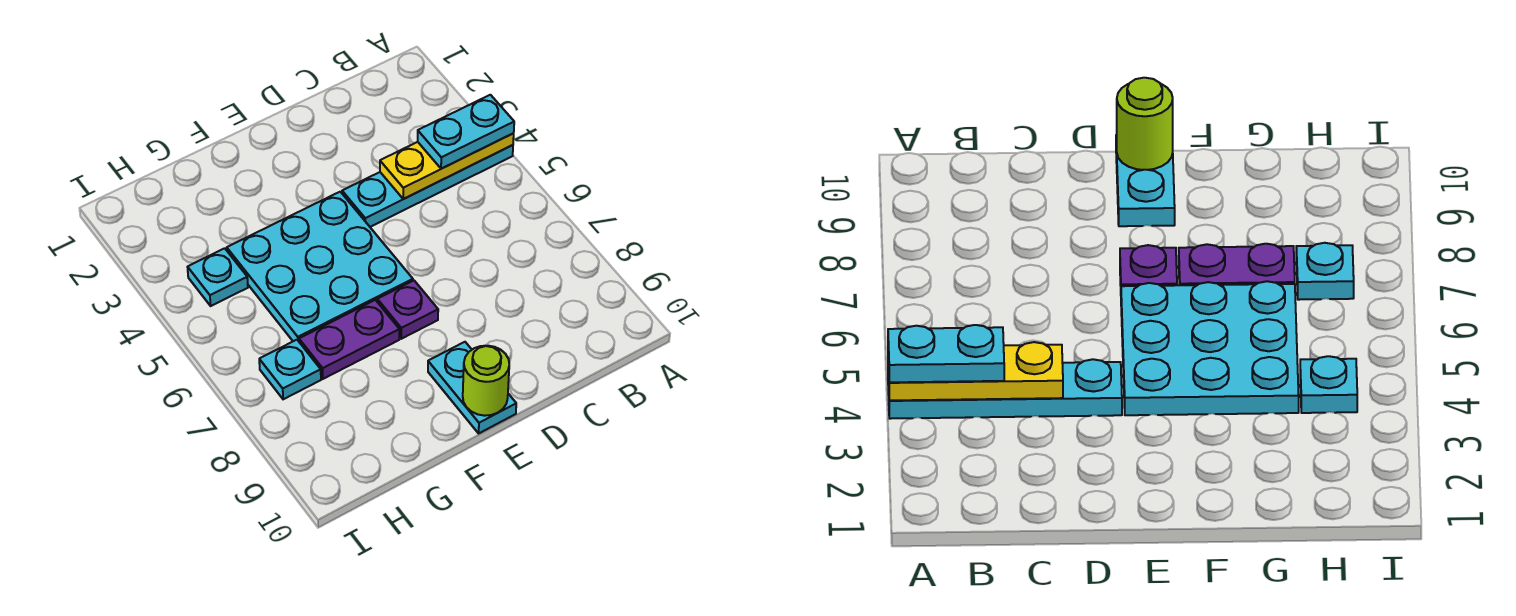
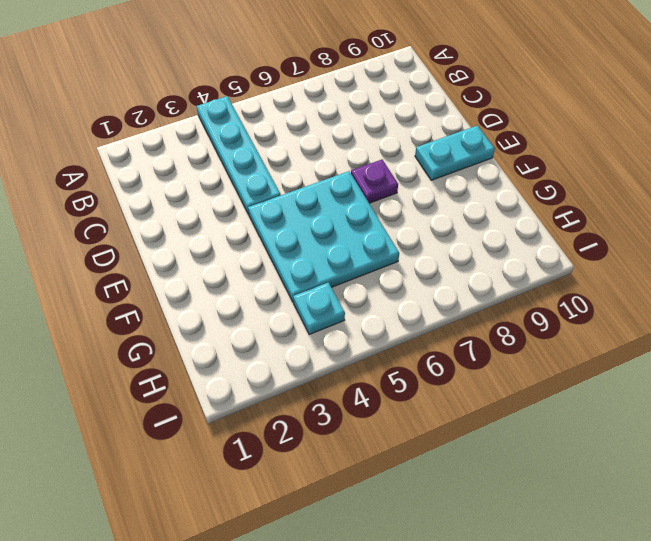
none -> purple 1x2 plate [299,300,399,379]
none -> cyan 1x1 plate [259,340,321,399]

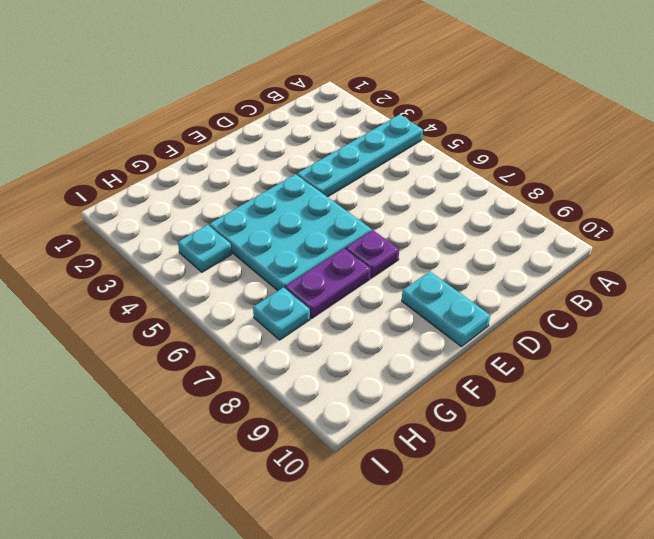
none -> yellow 1x3 plate [380,133,514,199]
none -> lime 1x1 round brick [463,346,509,416]

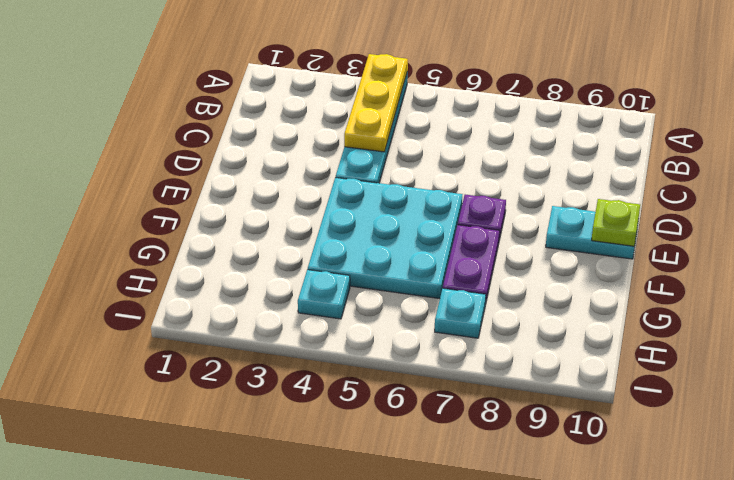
lime 1x1 plate [592,199,640,246] -> lime 1x1 round brick [463,346,509,416]
none -> cyan 1x2 plate [418,95,514,169]

